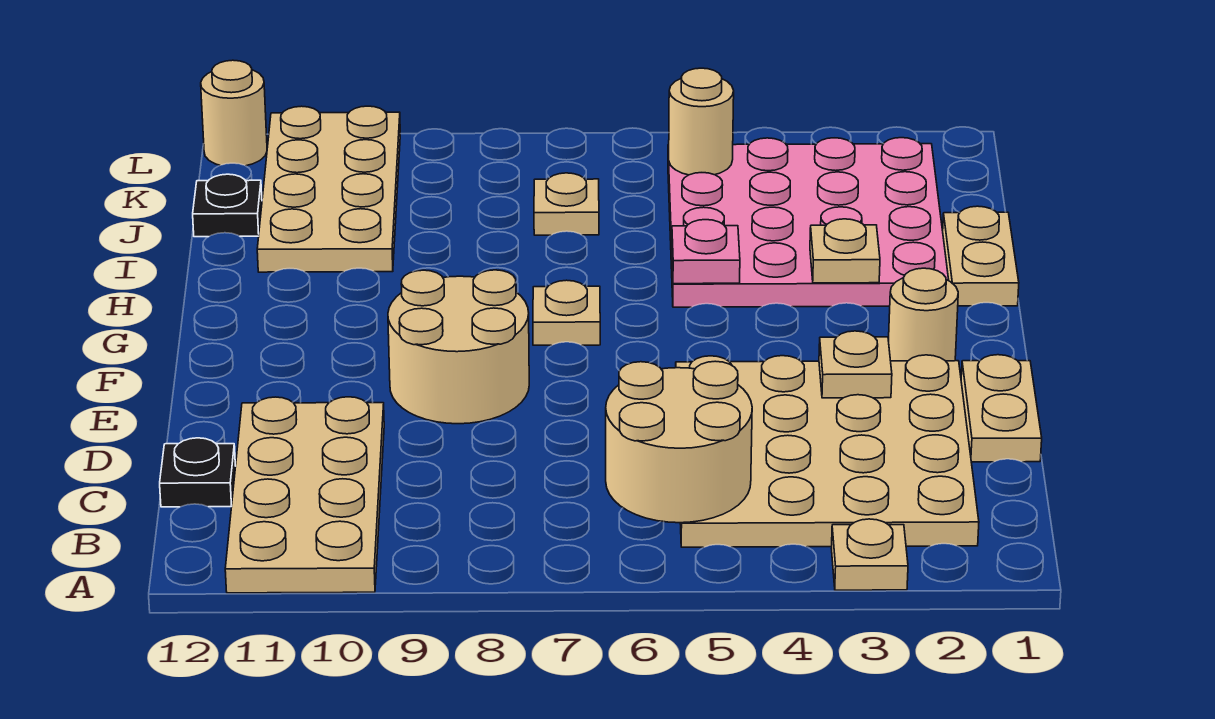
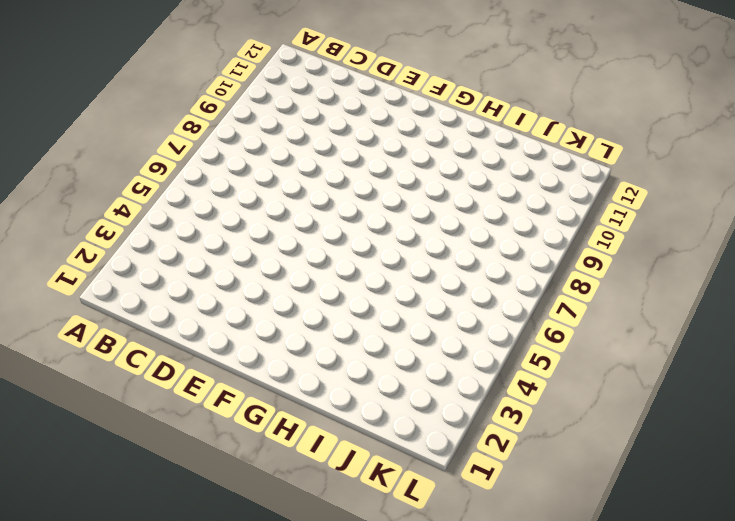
none -> tan 1x1 plate [831,519,908,590]
none -> tan 2x4 plate [225,397,384,593]
none -> tan 4x4 plate [676,355,979,547]

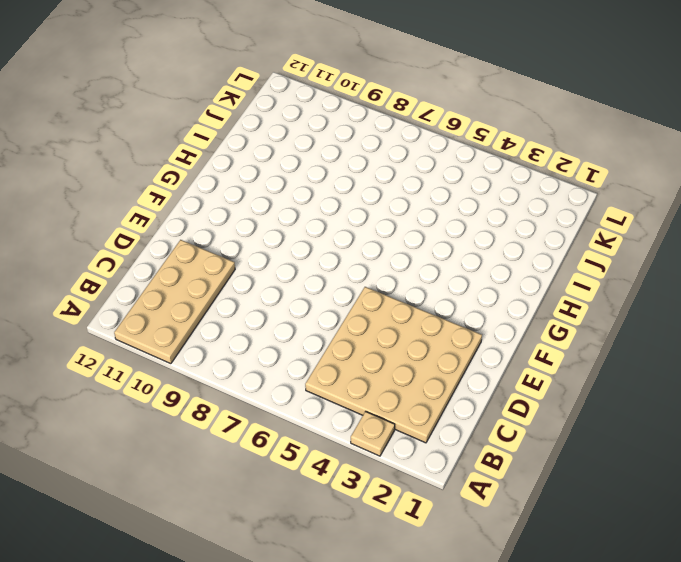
none -> black 1x1 plate [160,438,236,507]
none -> tan 1x2 plate [961,355,1042,462]
none -> tan 2x2 round brick [388,270,529,424]

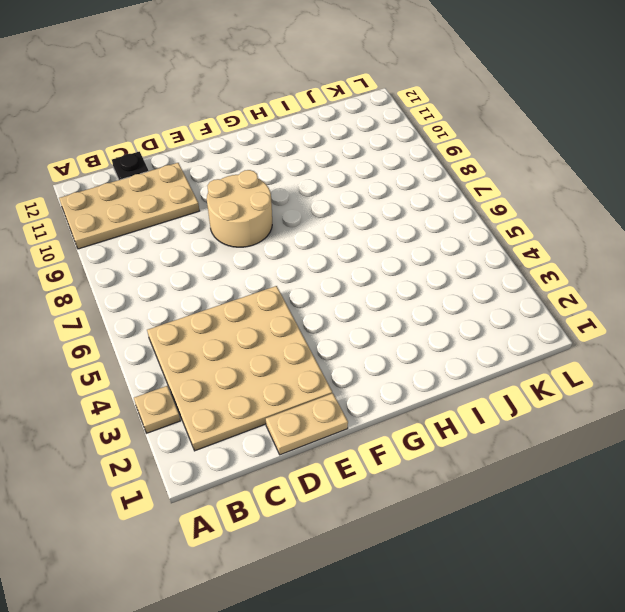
none -> tan 1x1 round brick [889,268,958,361]
none -> tan 1x1 plate [533,280,600,345]
none -> tan 1x2 plate [943,206,1019,306]

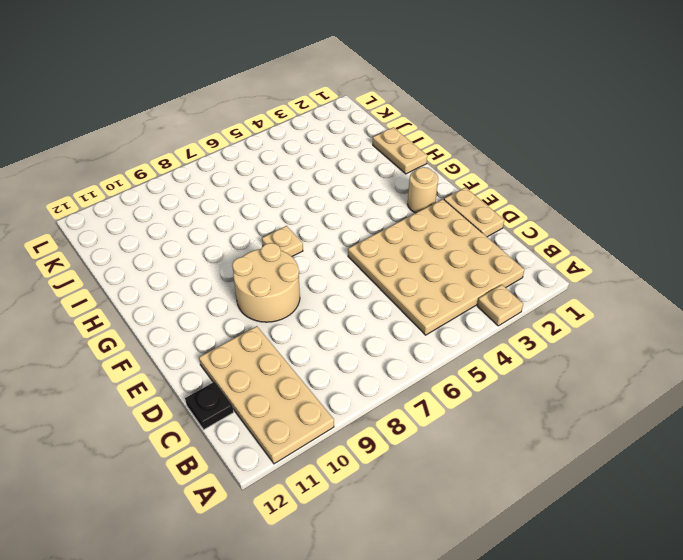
none -> pink 4x4 plate [668,138,949,307]
none -> tan 2x4 plate [257,106,400,272]
none -> tan 1x1 plate [534,173,599,235]

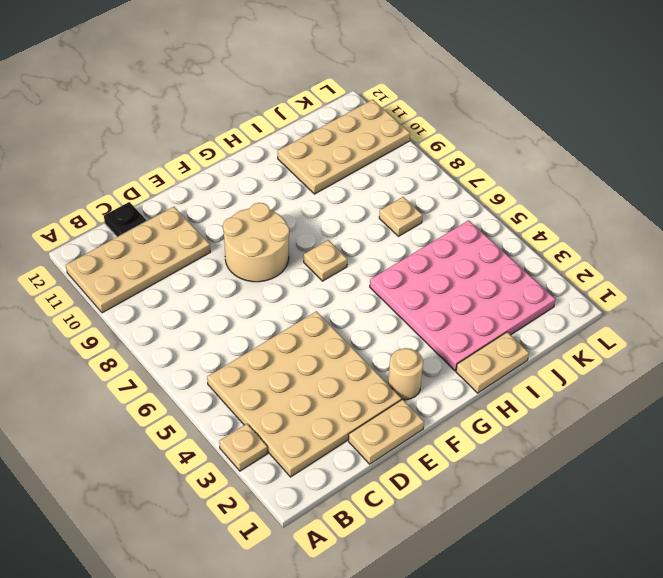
none -> black 1x1 plate [193,174,262,237]
none -> tan 1x1 round brick [201,60,267,166]
none -> tan 2x2 round brick [606,361,752,523]

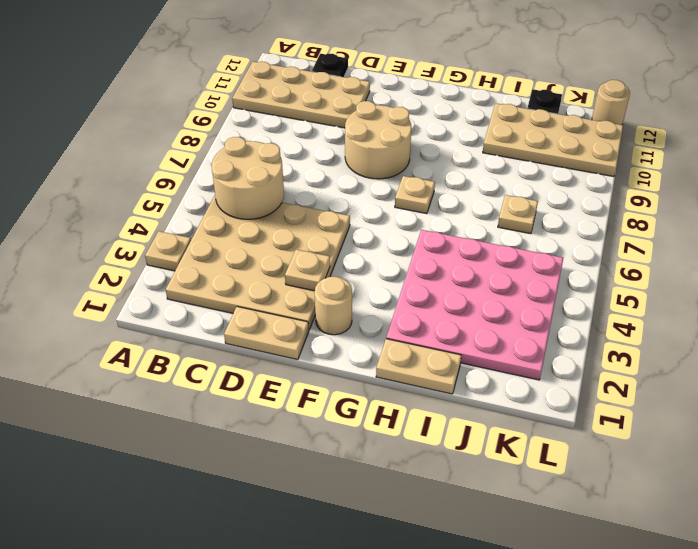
none -> tan 1x1 plate [810,219,880,283]
none -> pink 1x1 plate [672,220,740,284]
none -> tan 1x1 round brick [669,68,734,175]

